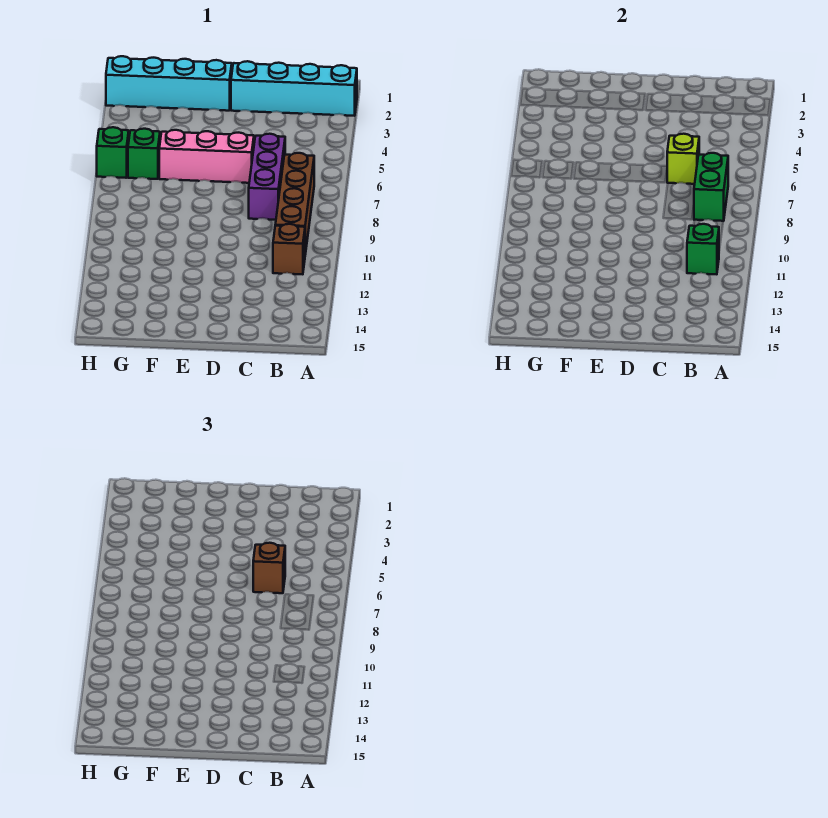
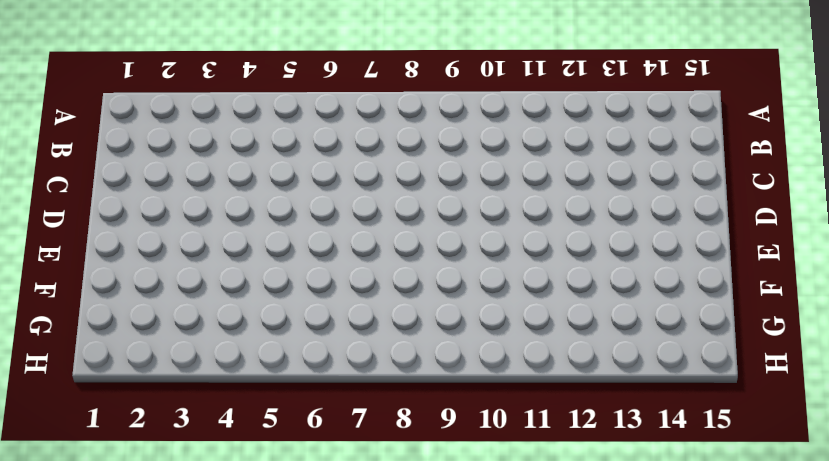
none -> cyan 1x4 brick [231,61,357,116]
none -> brown 1x4 brick [275,153,314,254]
none -> brown 1x1 brick [273,224,305,274]

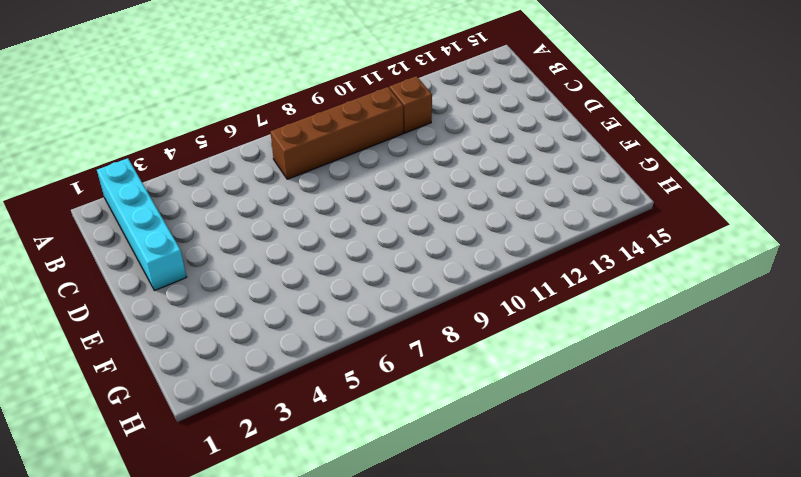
none -> purple 1x3 brick [249,134,285,220]
none -> pink 1x3 brick [159,130,254,183]
none -> cyan 1x4 brick [106,56,232,111]

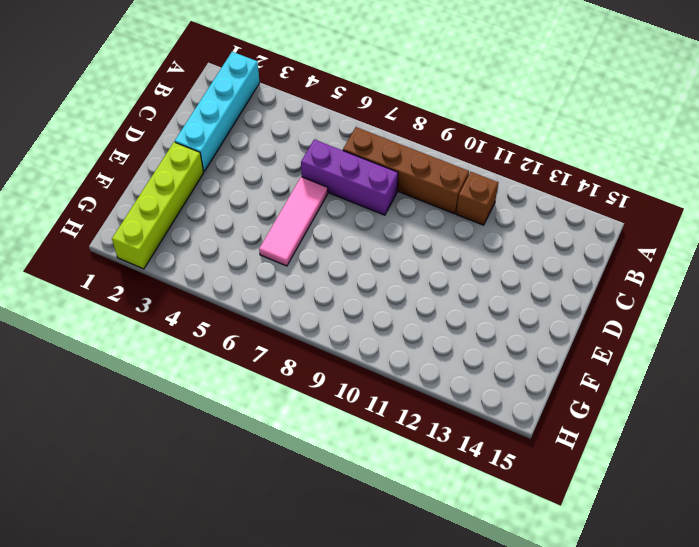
pink 1x3 tile [259,177,328,266] -> pink 1x3 brick [159,130,254,183]
lime 1x4 brick [112,142,204,269] -> cyan 1x4 brick [106,56,232,111]
none -> green 1x1 brick [128,129,160,179]
none -> green 1x1 brick [97,127,129,178]
none -> green 1x2 brick [694,153,728,221]

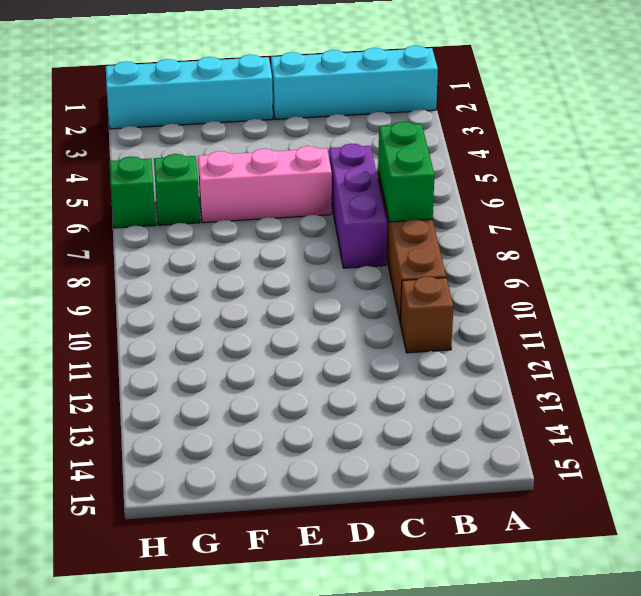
none -> green 1x1 brick [687,224,719,274]
none -> lime 1x1 brick [667,134,699,184]
none -> brown 1x1 brick [253,543,285,593]

